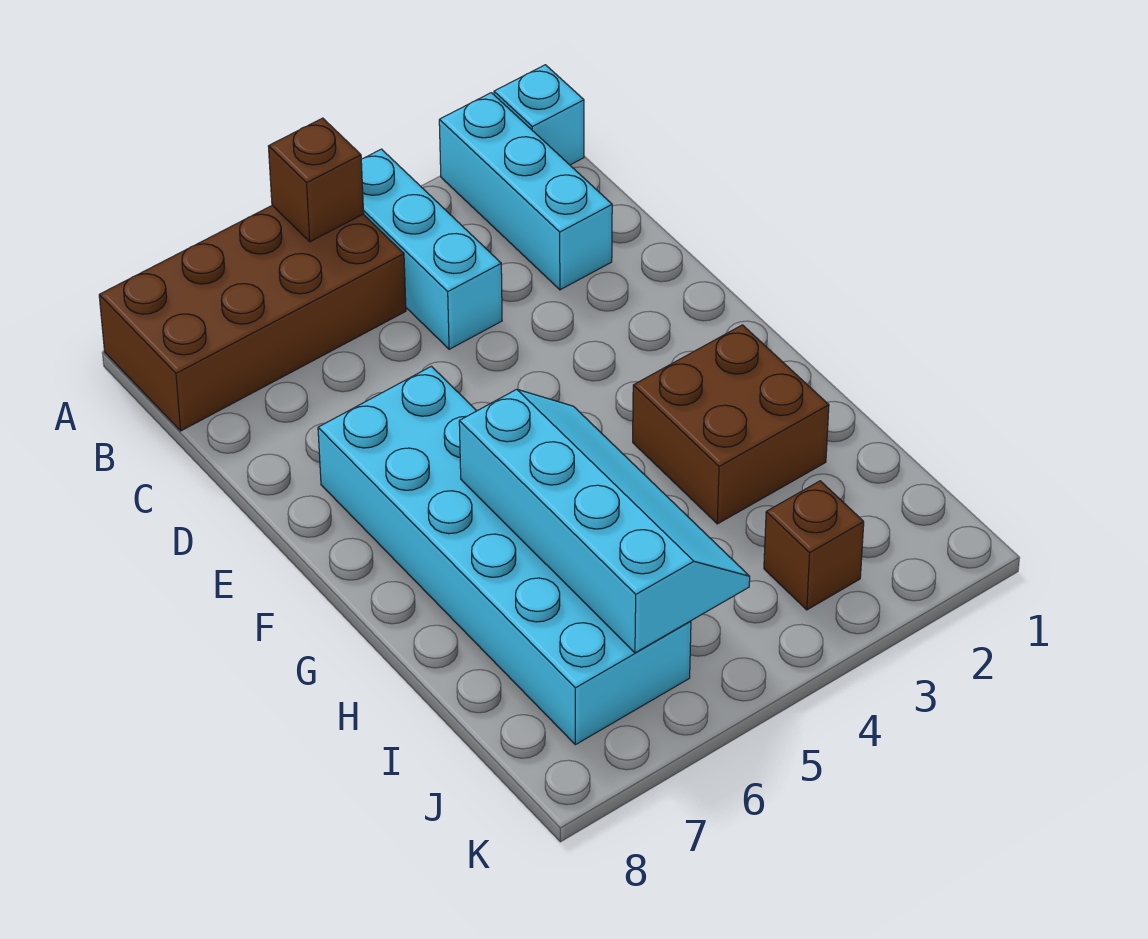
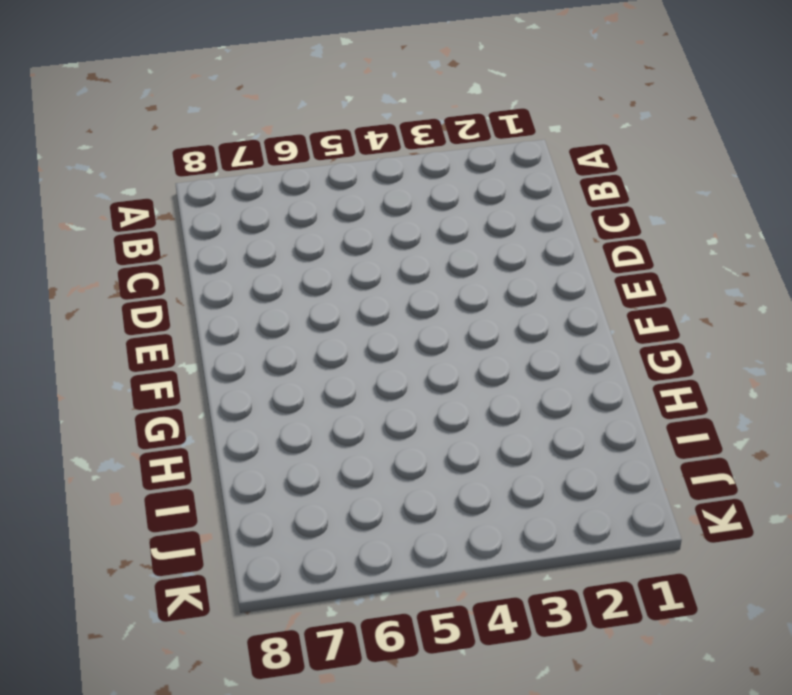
none -> cyan 1x1 brick [494,65,584,165]
none -> cyan 1x3 brick [439,93,612,290]

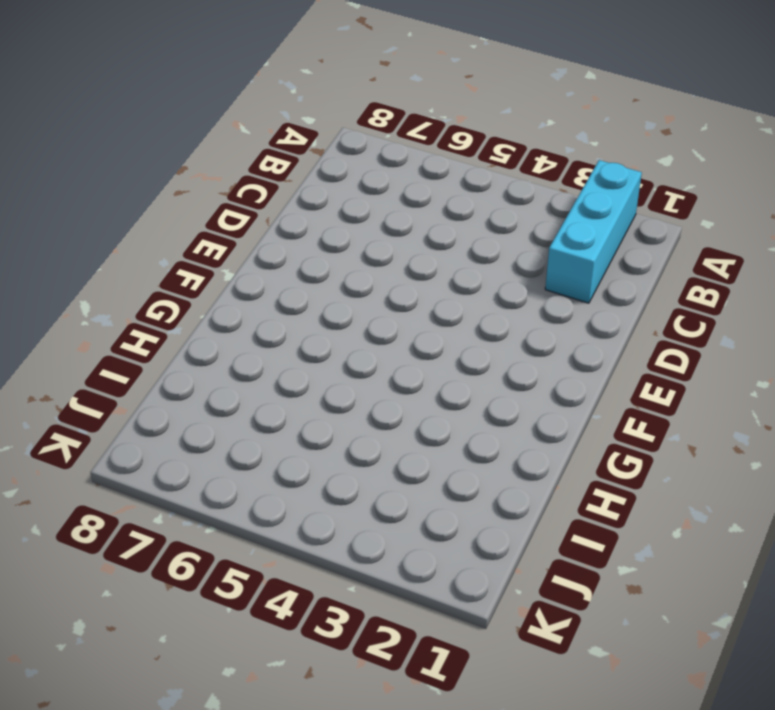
none -> cyan 1x1 brick [494,65,584,165]
none -> cyan 1x3 brick [361,149,502,349]

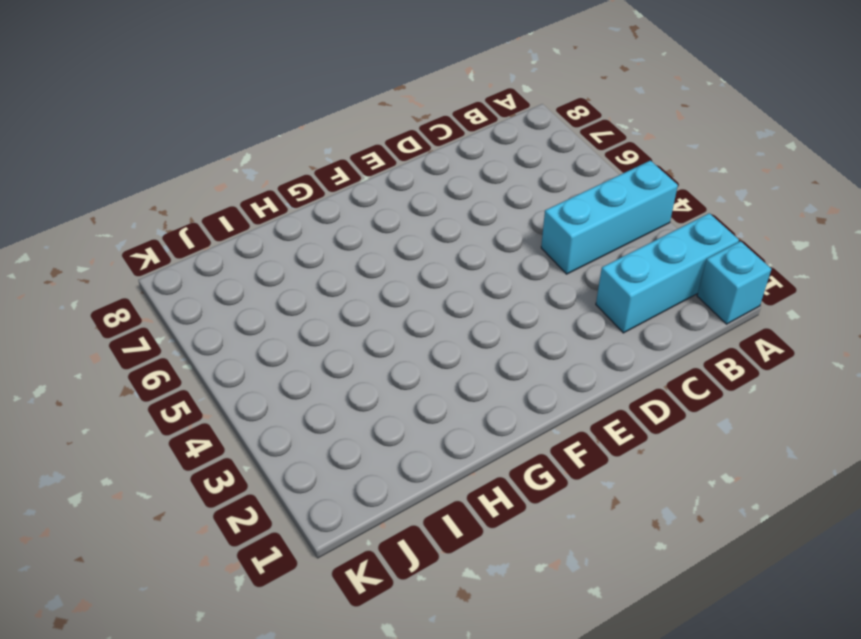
none -> brown 2x4 brick [99,205,406,431]
none -> cyan 2x6 brick [318,366,691,745]

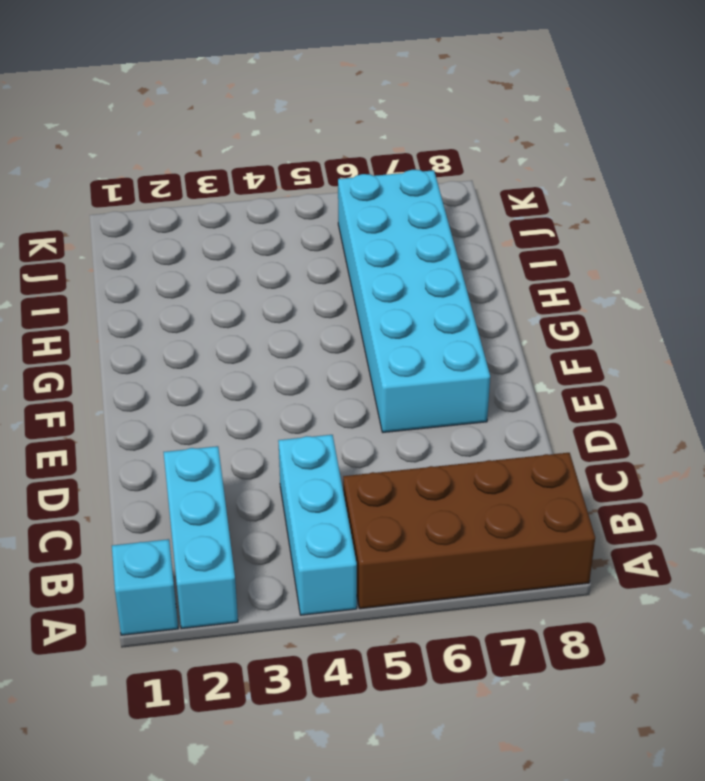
none -> brown 2x2 brick [633,325,829,524]
none -> brown 1x1 brick [764,481,864,610]

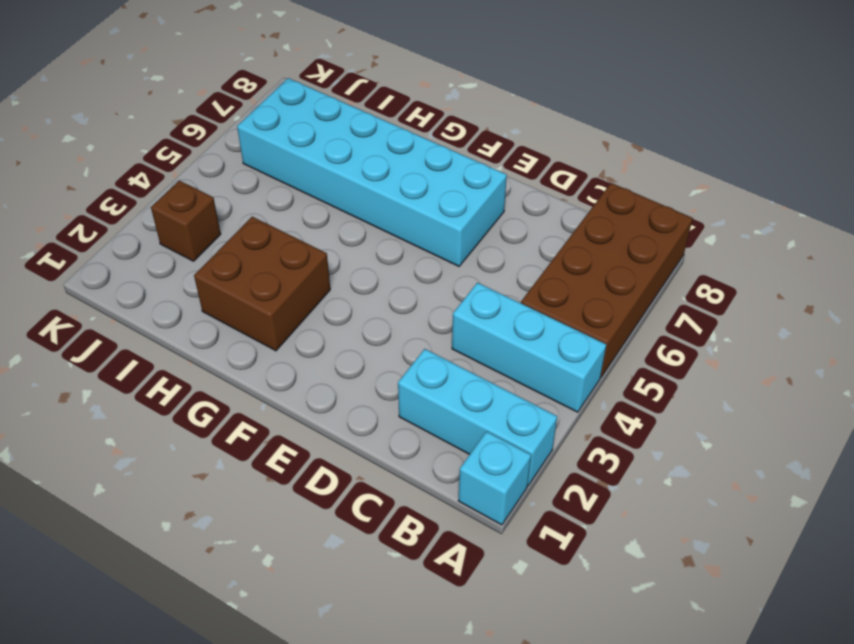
none -> brown 1x1 brick [268,118,364,242]
none -> cyan 2x4 slope [459,389,750,653]

